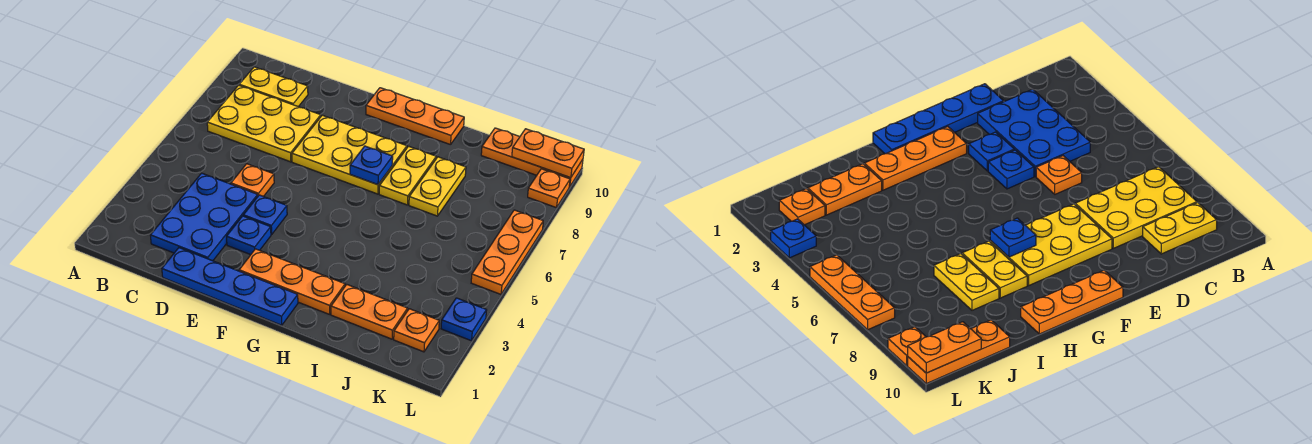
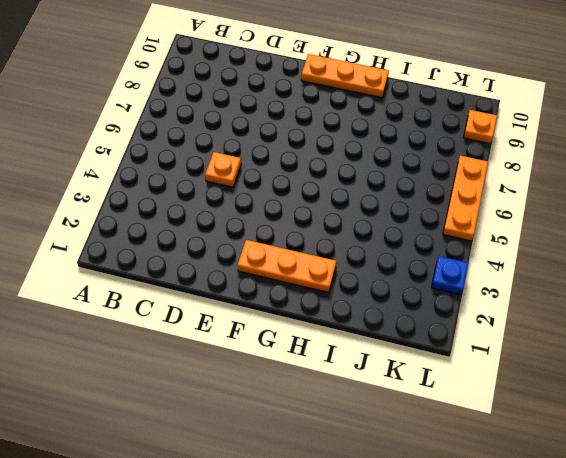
none -> yellow 2x3 plate [207,85,321,162]
none -> yellow 1x2 plate [239,67,308,107]
none -> blue 2x3 plate [150,173,258,261]

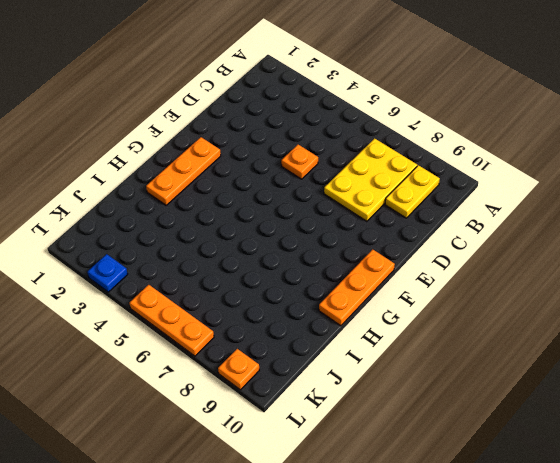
none -> blue 2x3 plate [150,173,258,261]
none -> blue 1x4 plate [162,248,298,325]
none -> blue 1x1 plate [227,216,271,255]

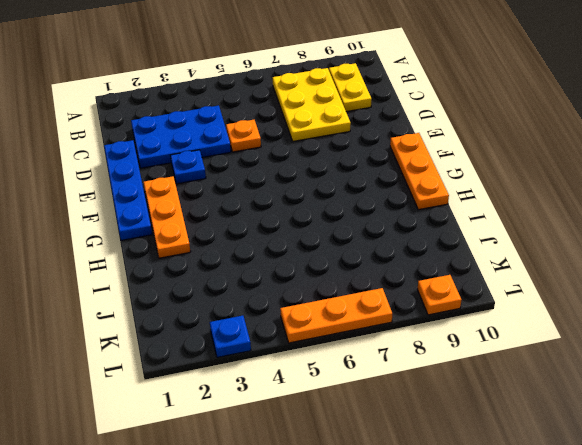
none -> blue 1x1 plate [243,195,287,235]
none -> yellow 2x3 plate [292,115,407,194]
none -> yellow 1x2 plate [379,146,436,205]

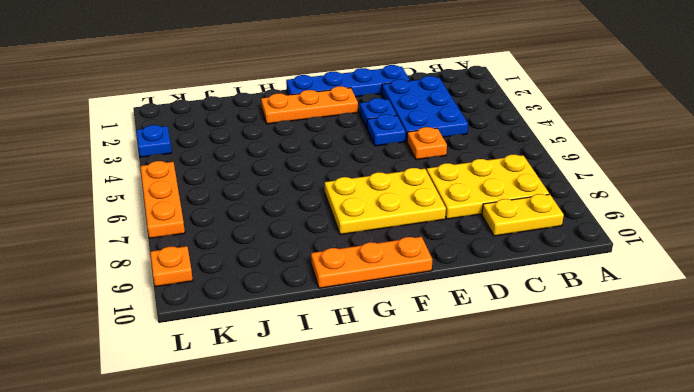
none -> yellow 1x2 plate [379,146,436,205]
none -> orange 1x2 plate [331,285,408,339]
none -> yellow 1x2 plate [409,157,466,216]

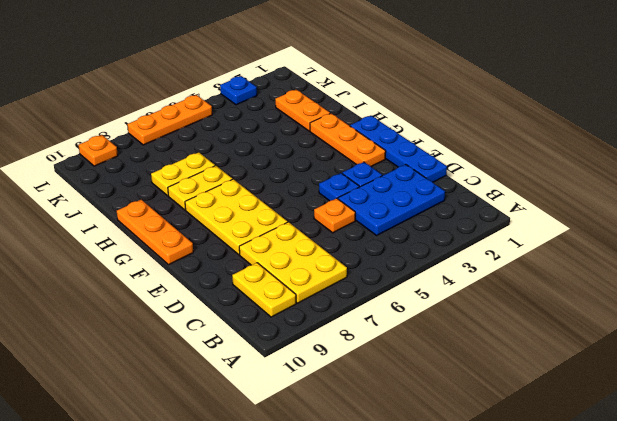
none -> orange 1x3 plate [481,128,583,187]
none -> orange 1x1 plate [394,309,439,352]
none -> blue 1x1 plate [350,146,393,185]

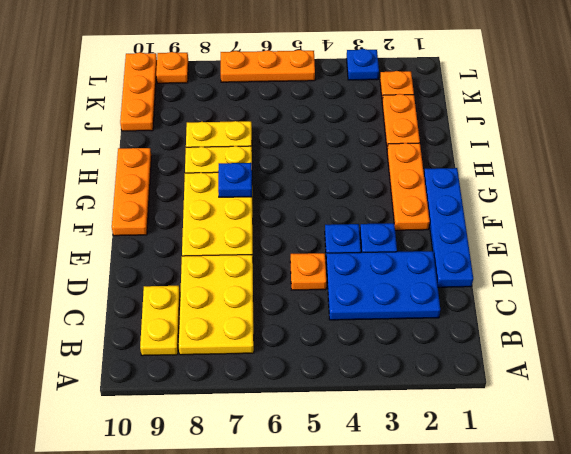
none -> orange 1x2 plate [512,129,584,178]

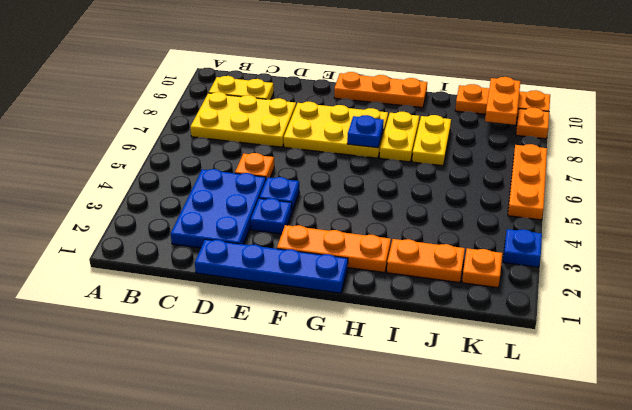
orange 1x2 plate [485,77,520,125] -> orange 1x2 plate turned to [512,129,584,178]

